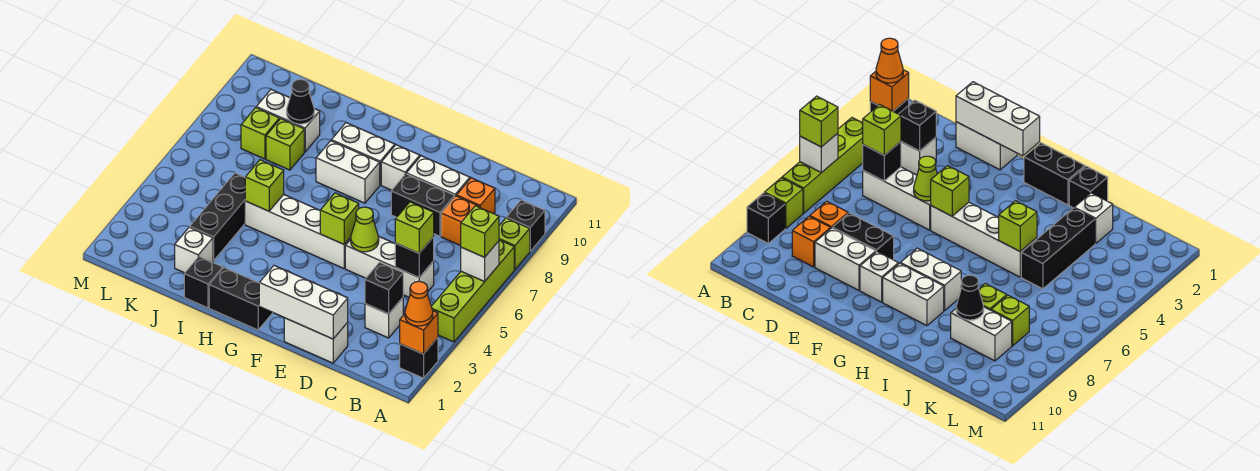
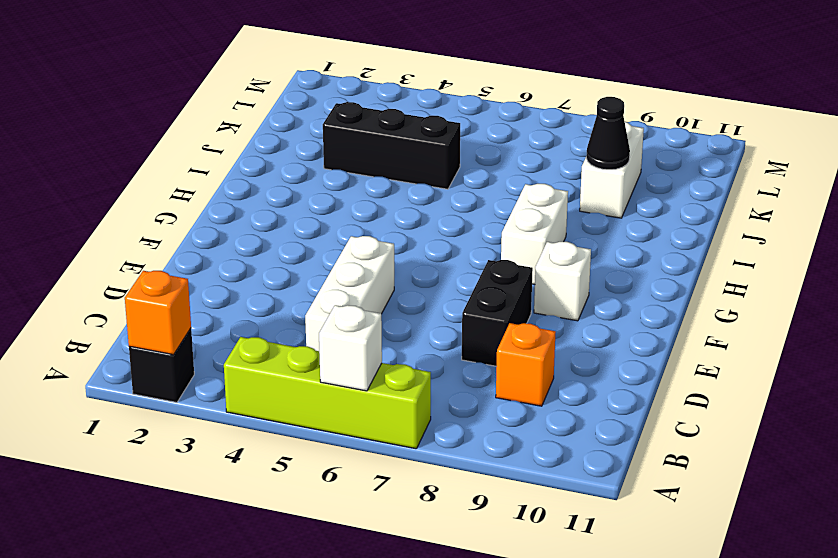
none -> lime 1x1 brick [499,218,530,269]
none -> black 1x1 brick [507,200,545,251]
none -> white 1x1 brick [365,298,403,338]
none -> orange 1x1 brick [441,196,479,246]

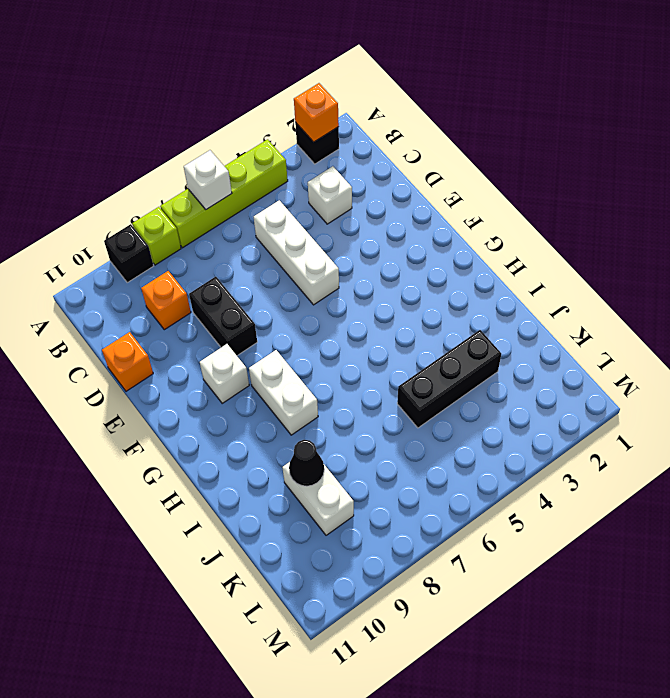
orange 1x1 brick [102,332,153,391] -> orange 1x1 brick moved to [441,196,479,246]
none -> white 1x2 brick [284,318,348,363]
none -> white 1x2 brick [406,156,470,196]
none -> white 1x4 brick [245,194,351,268]
none -> black 1x2 brick [209,268,273,330]

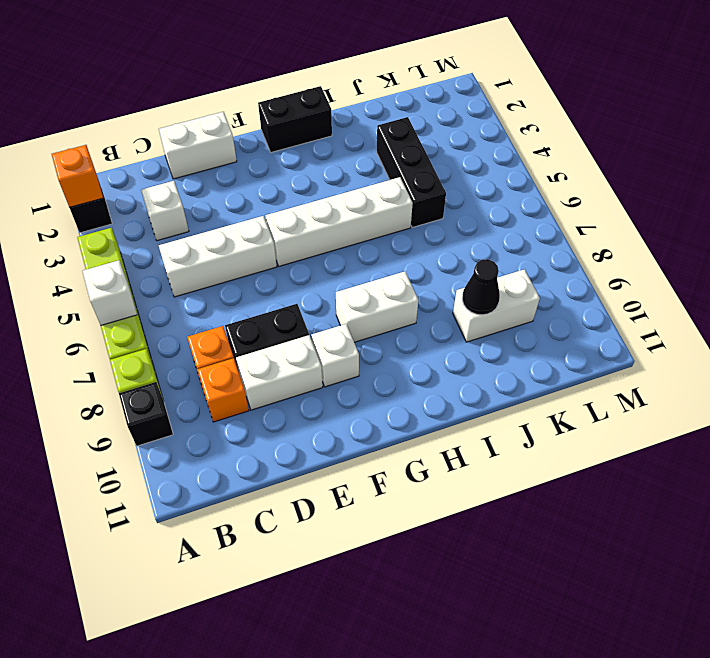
none -> white 1x2 brick [331,123,395,185]
none -> black 1x1 brick [184,257,223,308]
none -> white 1x1 brick [175,227,213,273]
none -> lime 1x1 brick [266,119,304,170]

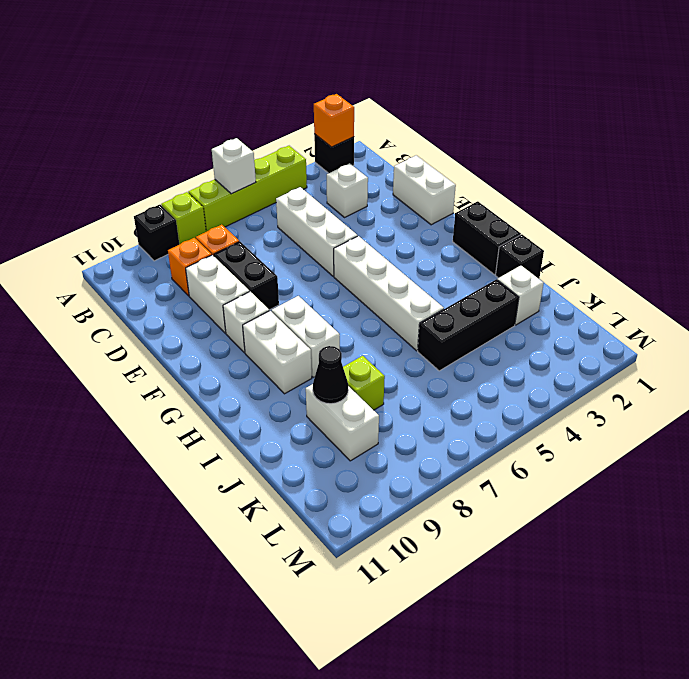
none -> lime 1x1 brick [241,108,279,159]
none -> black 1x1 brick [365,262,403,314]
none -> black 1x1 brick [395,237,434,278]
none -> white 1x3 brick [259,266,348,339]

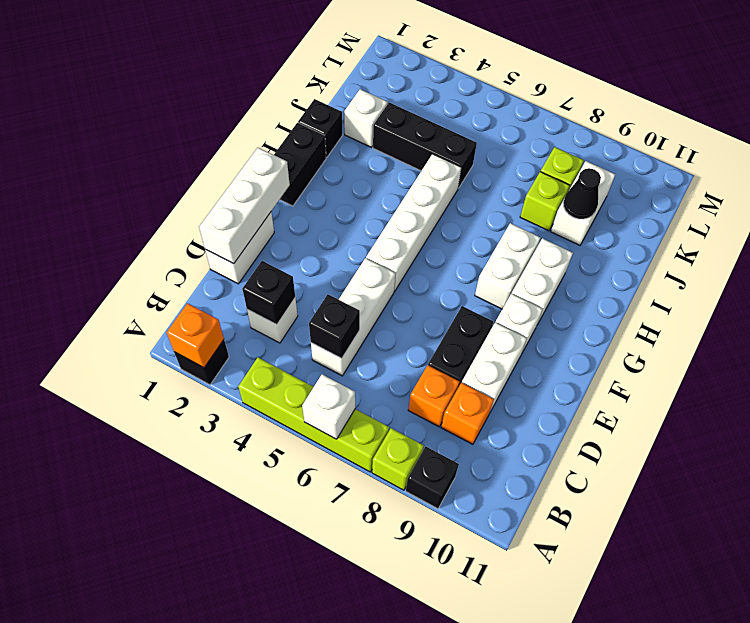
none -> lime 1x1 cone [351,207,379,252]
none -> lime 1x1 brick [320,193,359,244]
none -> lime 1x1 brick [245,160,284,211]
none -> orange 1x1 cone [405,281,433,326]

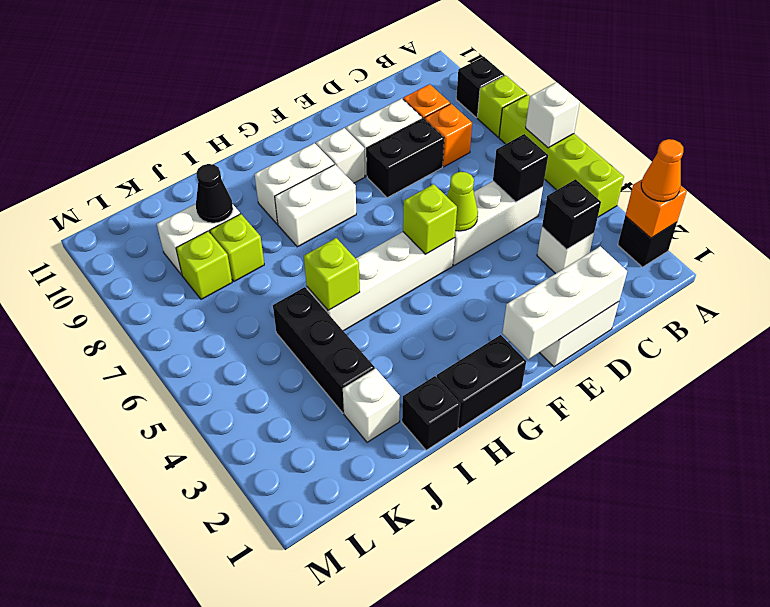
none -> lime 1x1 brick [461,206,499,257]
none -> lime 1x1 brick [395,202,434,253]

